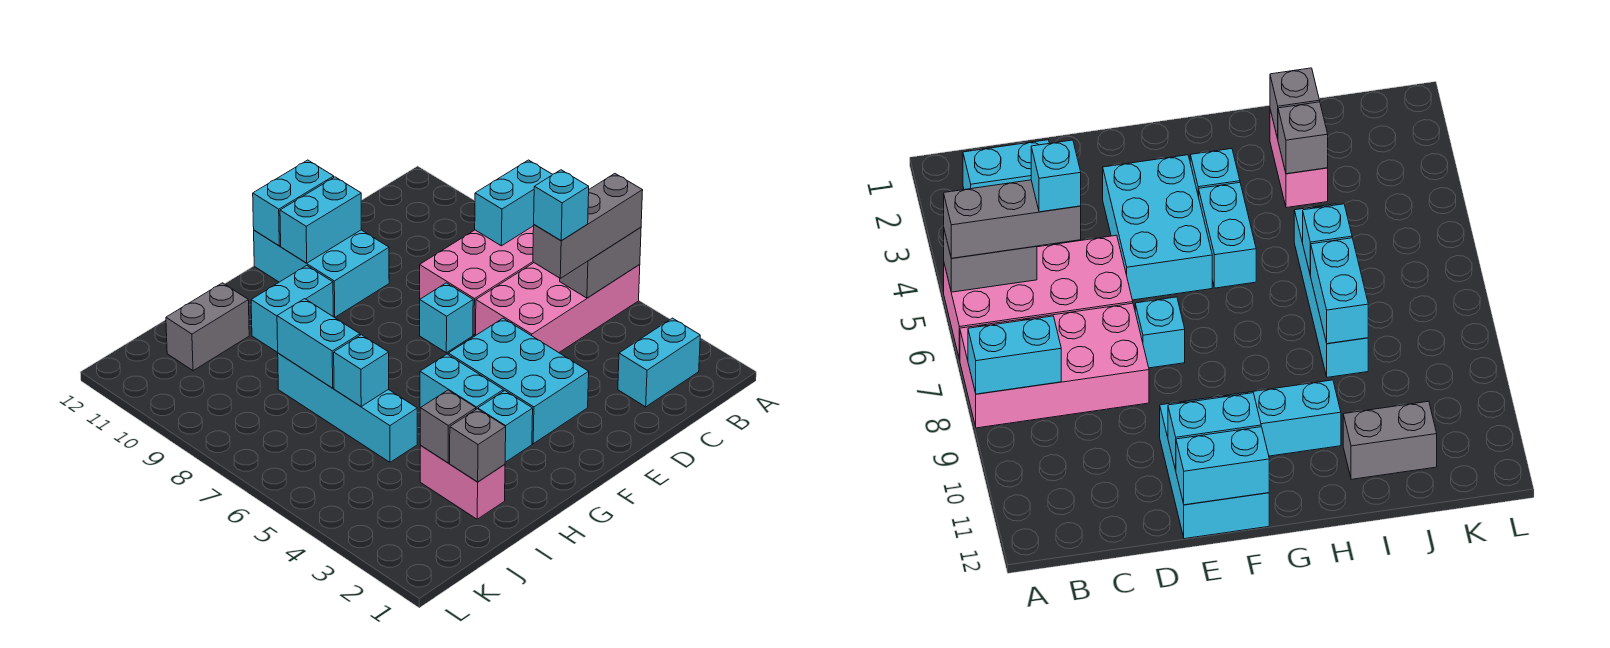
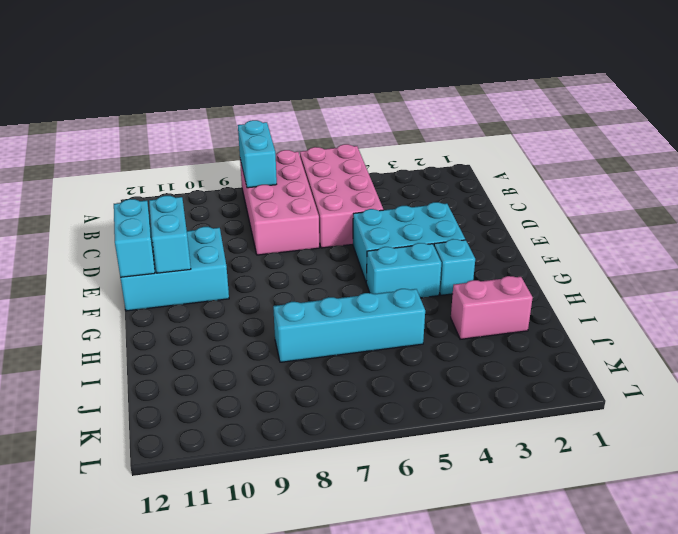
none -> cyan 1x2 brick [618,318,700,407]
none -> cyan 1x1 brick [420,283,473,353]
none -> cyan 1x2 brick [251,266,333,352]

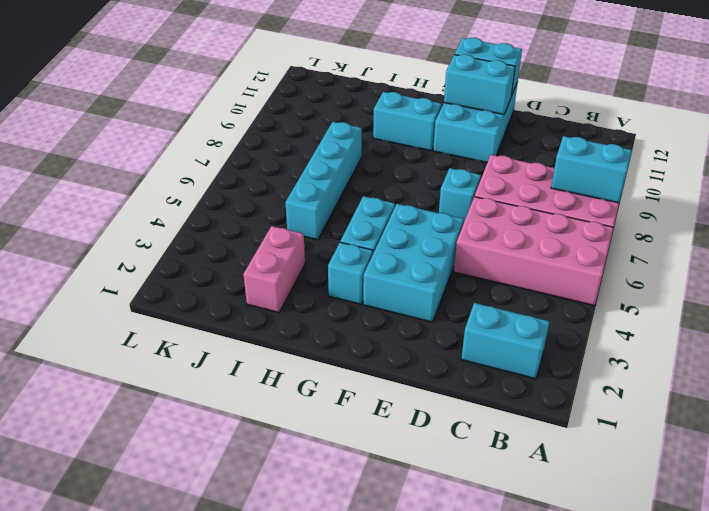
none -> grey 1x2 brick [166,283,249,371]
none -> grey 1x2 brick [560,227,641,298]
none -> grey 1x1 brick [450,409,506,482]

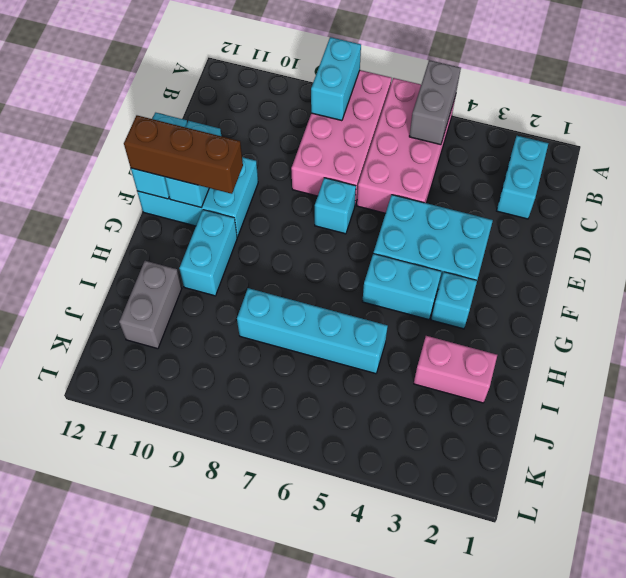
brown 1x3 brick [124,115,243,194] -> none
none -> grey 1x1 brick [450,409,506,482]
none -> grey 1x1 brick [420,390,476,463]
none -> cyan 1x1 brick [334,335,389,406]

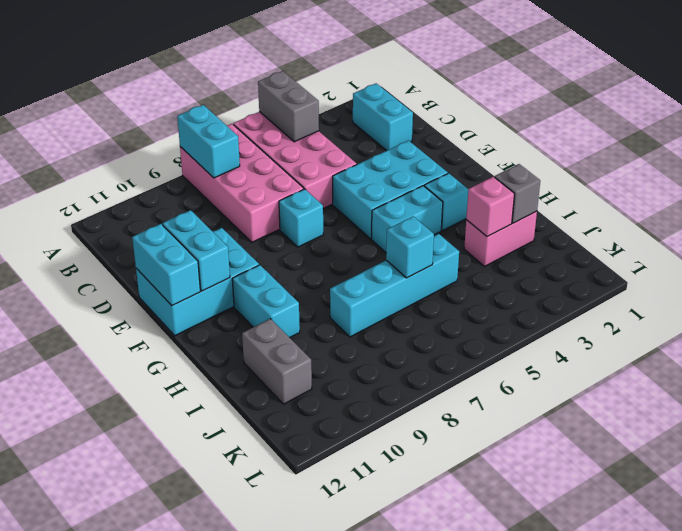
pink 1x1 brick [466,177,514,237] -> grey 1x1 brick [420,390,476,463]
none -> cyan 1x2 brick [277,299,360,388]
none -> grey 1x3 brick [533,174,643,278]
none -> cyan 1x1 brick [534,170,589,240]

